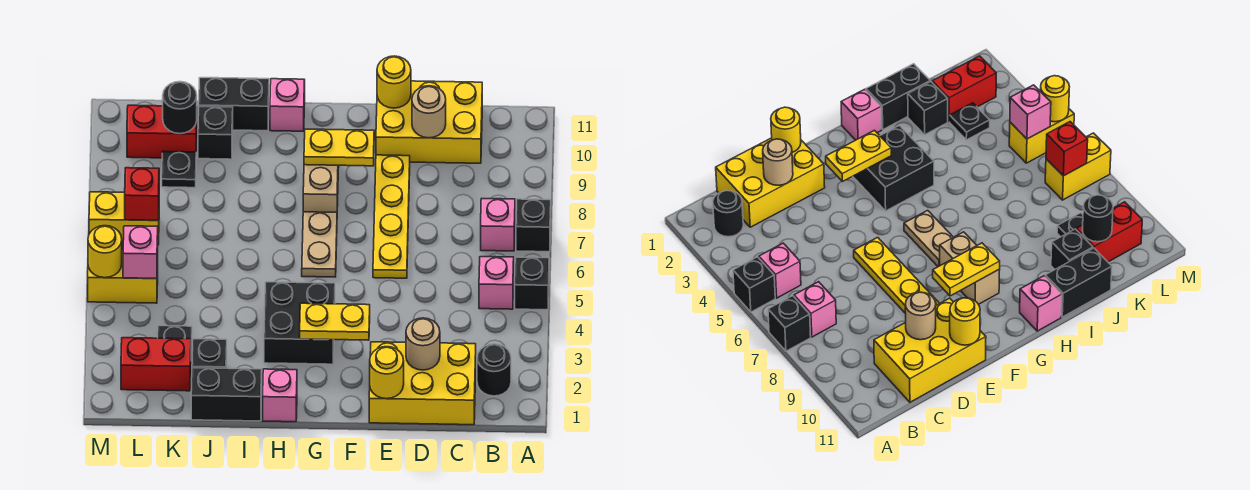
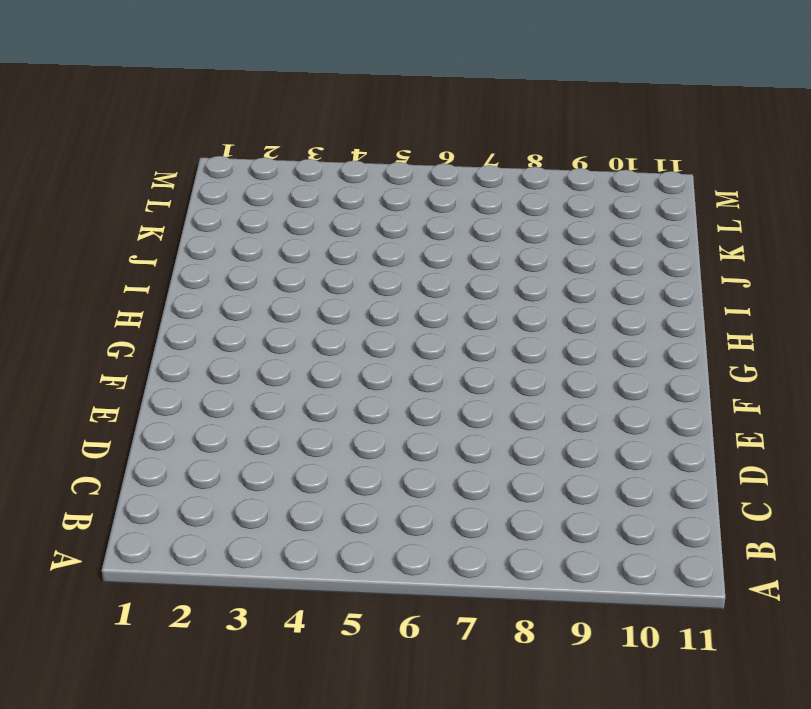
none -> black 1x1 brick [515,257,549,310]
none -> black 1x1 brick [516,199,551,252]
none -> black 1x1 round brick [477,344,511,396]
none -> pink 1x1 brick [479,257,514,309]

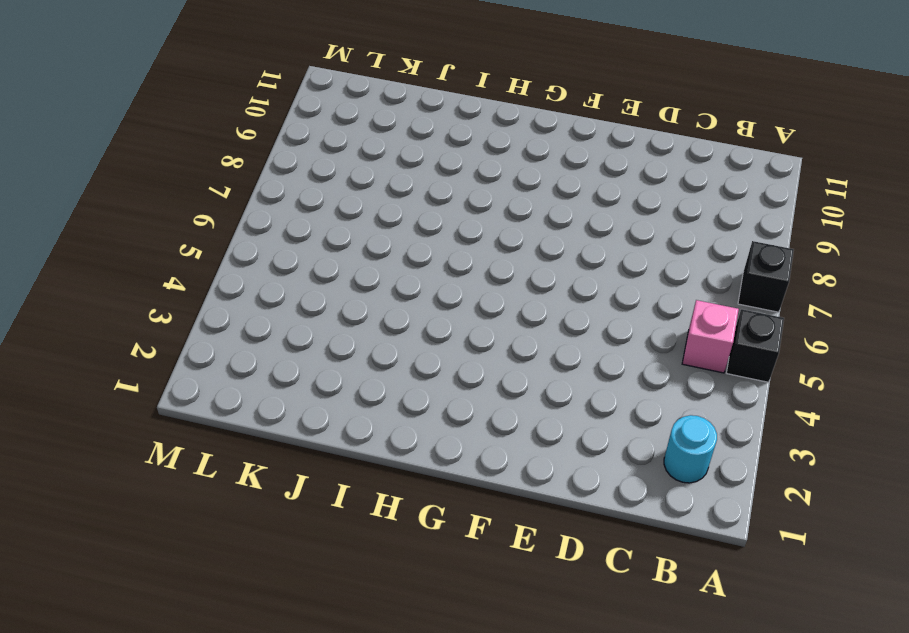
cyan 1x1 round brick [664,415,717,483] -> black 1x1 round brick [477,344,511,396]
none -> pink 1x1 brick [481,199,515,251]
none -> yellow 2x3 brick [369,342,476,425]
none -> yellow 2x3 brick [376,81,482,163]
none -> yellow 1x4 plate [373,155,410,278]

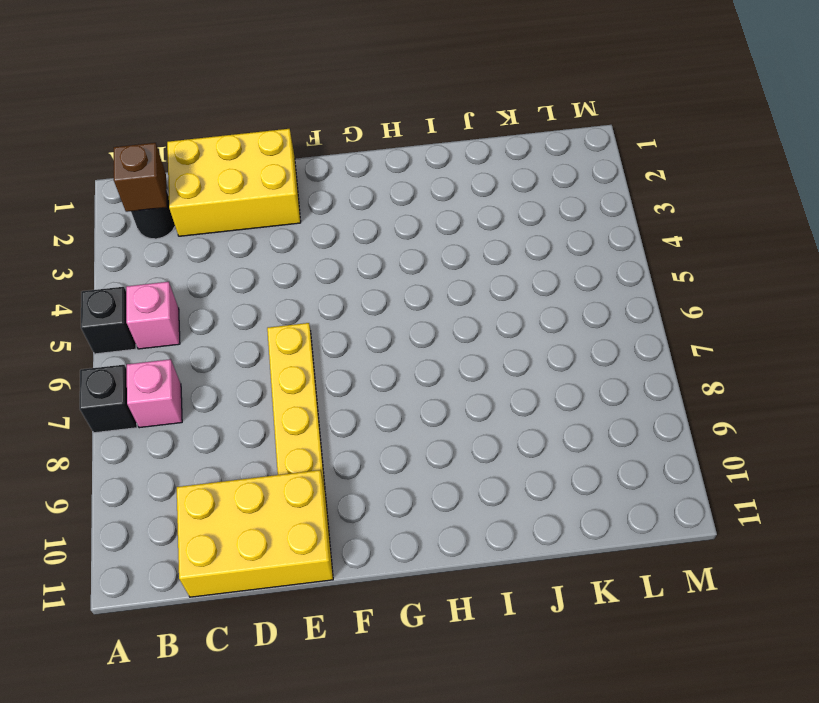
brown 1x1 brick [114,143,167,212] -> none
none -> black 2x2 brick [264,282,335,364]
none -> tan 1x2 plate [302,212,337,277]
none -> tan 1x2 brick [303,165,339,212]
none -> pink 1x1 brick [263,369,297,422]

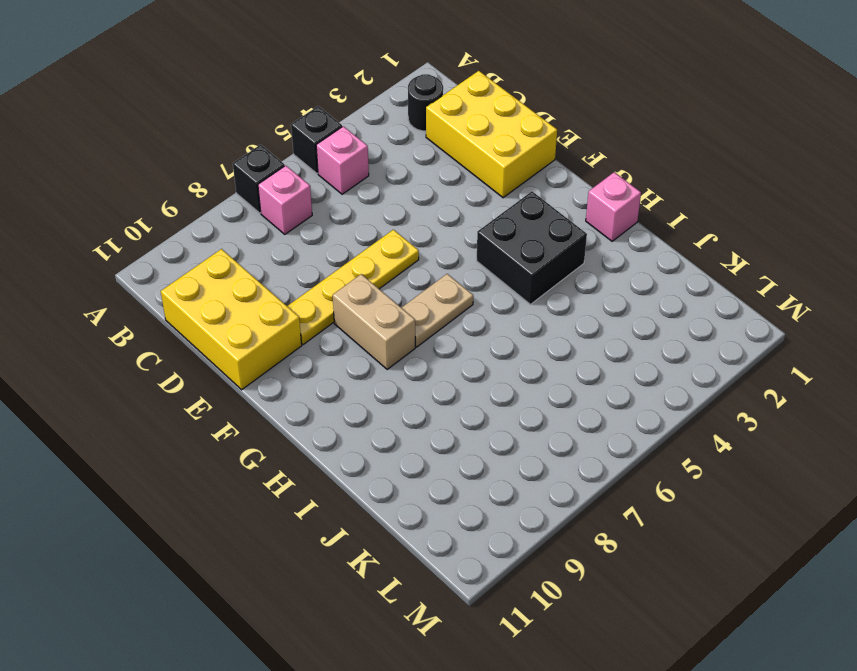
tan 1x2 brick [333,274,415,369] -> tan 1x2 brick turned to [303,165,339,212]
none -> pink 1x1 brick [270,79,305,131]
none -> black 1x2 brick [191,368,262,421]
none -> black 1x2 brick [199,78,269,131]
none -> black 1x1 brick [192,339,227,368]

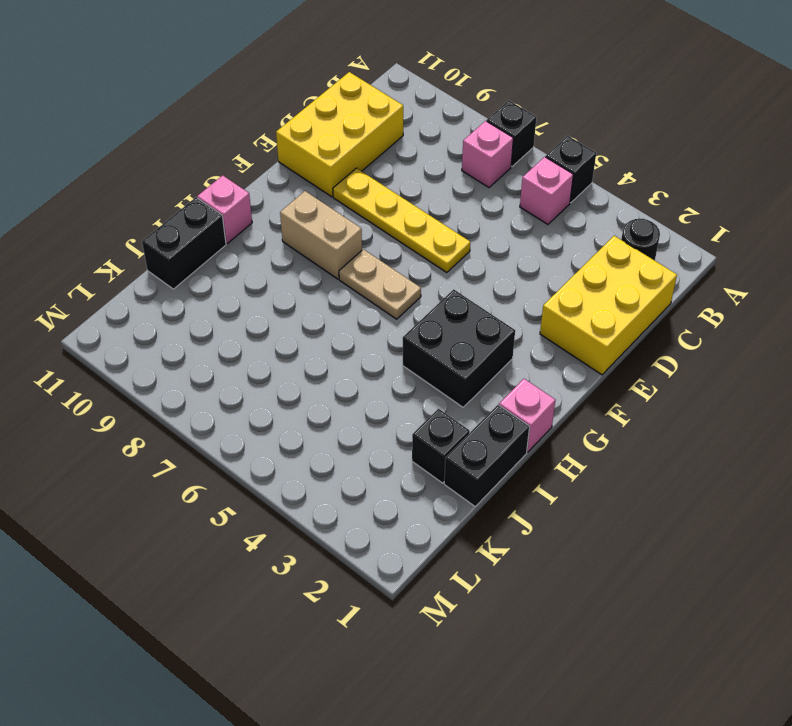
none -> black 1x1 brick [198,107,233,159]
none -> red 1x2 brick [121,338,191,391]
none -> black 1x1 plate [158,326,192,347]
none -> black 1x1 plate [162,151,196,188]

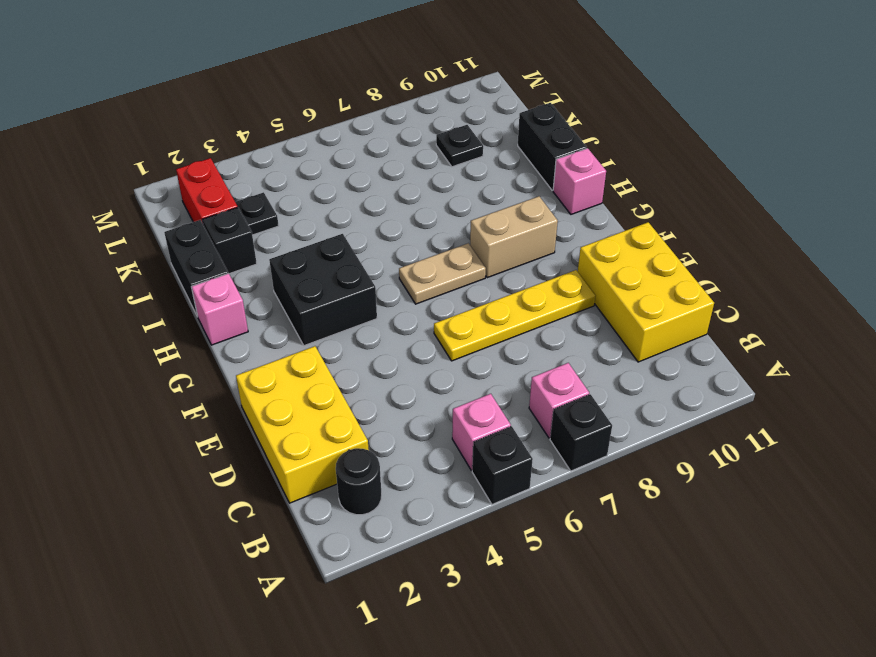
none -> black 1x1 brick [198,107,233,159]
none -> red 1x2 brick [127,105,197,158]
none -> yellow 1x2 brick [88,251,158,303]
none -> yellow 1x2 brick [89,192,159,245]

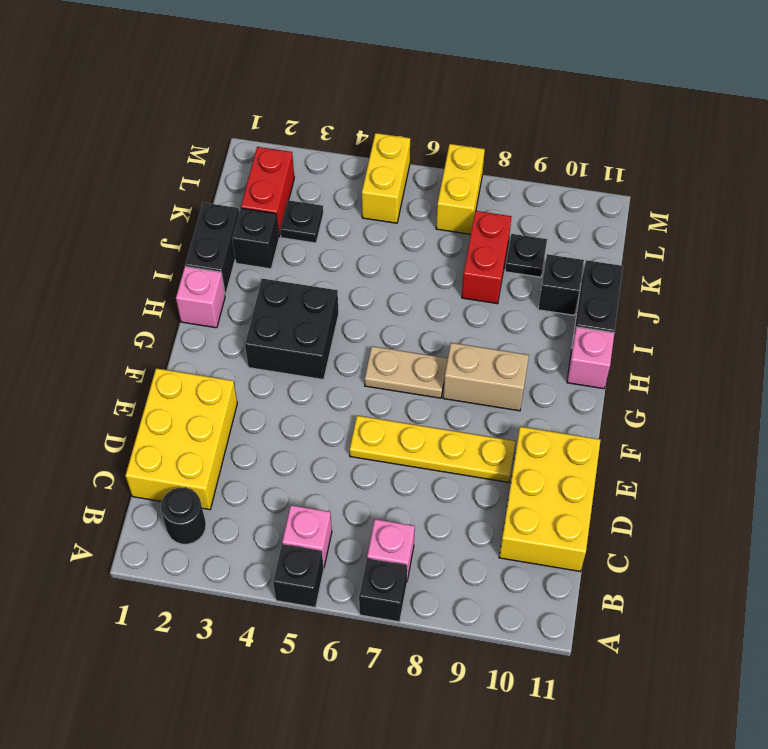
red 1x2 brick [462,211,512,304] -> red 1x2 brick moved to [127,105,197,158]
none -> tan 1x1 round brick [406,318,440,370]
none -> tan 1x1 round brick [412,86,446,138]
none -> yellow 1x1 round brick [370,347,404,399]
none -> yellow 1x1 round brick [377,56,411,108]

